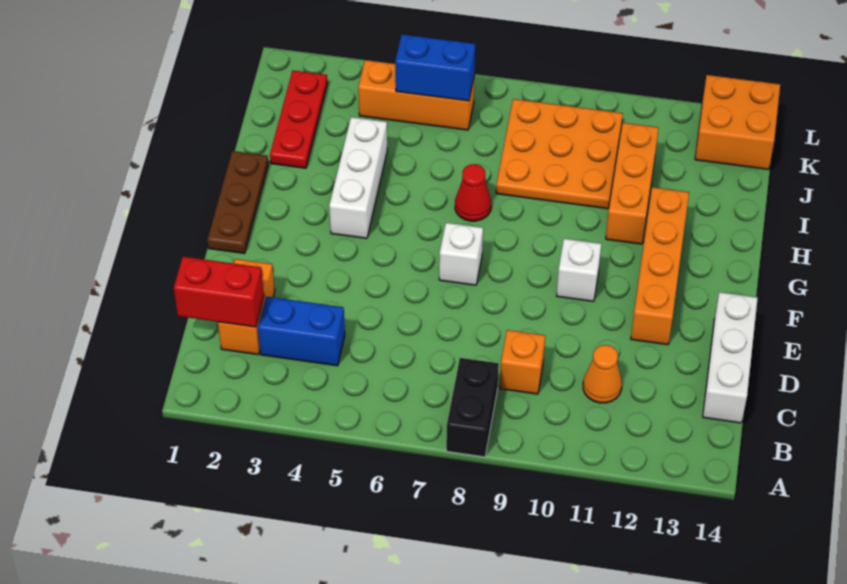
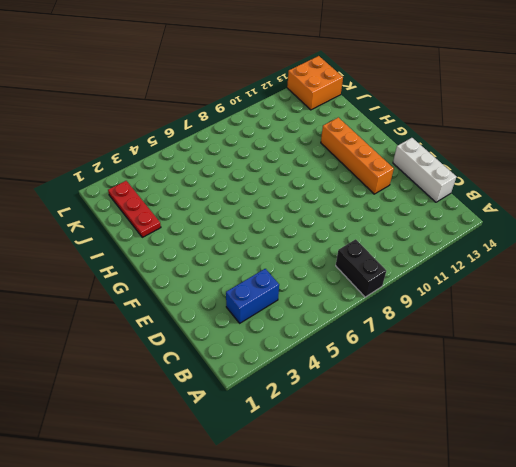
none -> orange 1x2 brick [218,259,275,355]
none -> orange 1x1 brick [500,330,545,394]
none -> orange 1x1 cone [583,345,622,403]

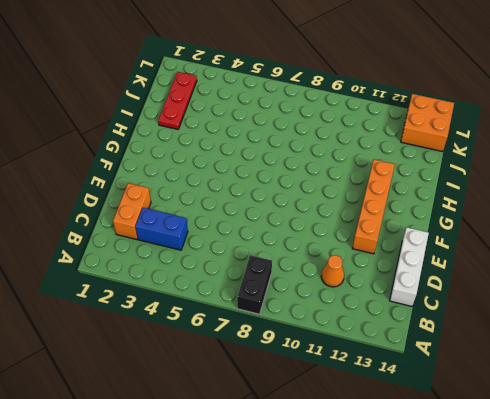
none -> orange 1x1 brick [500,330,545,394]
none -> brown 1x3 plate [207,151,268,254]
none -> white 1x1 brick [439,223,483,285]

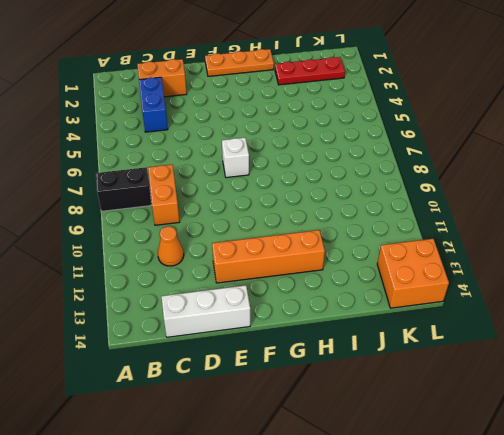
orange 1x2 brick [148,165,180,225] -> orange 1x1 brick [500,330,545,394]
orange 1x3 plate [205,49,274,76] -> brown 1x3 plate [207,151,268,254]
none -> white 1x1 brick [557,239,601,302]
none -> white 1x3 brick [329,117,387,238]
none -> red 1x1 cone [455,164,491,221]

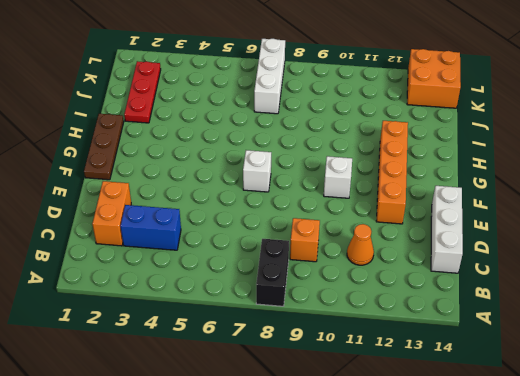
white 1x3 brick [254,39,285,114] -> white 1x3 brick moved to [329,117,387,238]
none -> red 1x1 cone [455,164,491,221]
none -> orange 1x3 brick [606,123,659,244]
none -> orange 3x3 plate [496,99,623,209]

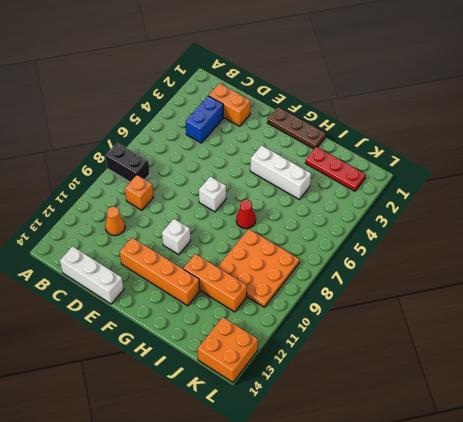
none -> orange 1x3 brick [358,60,475,130]
none -> red 1x2 brick [174,257,264,327]
none -> blue 1x2 brick [395,34,475,101]

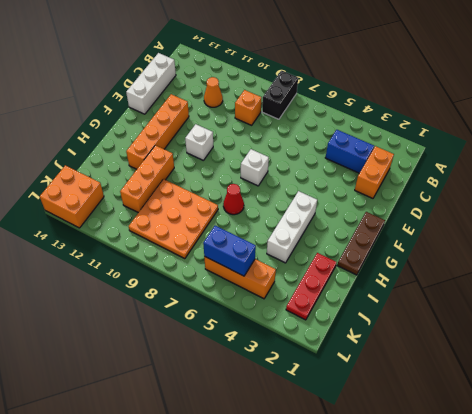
none -> red 1x2 brick [174,257,264,327]

